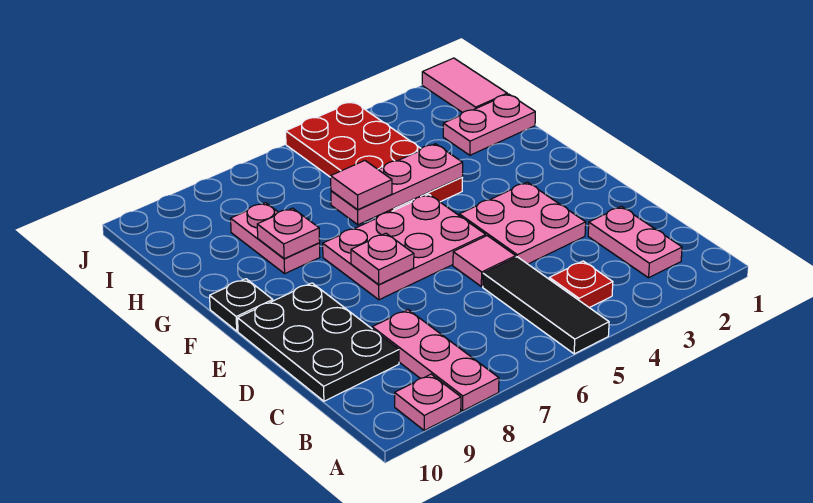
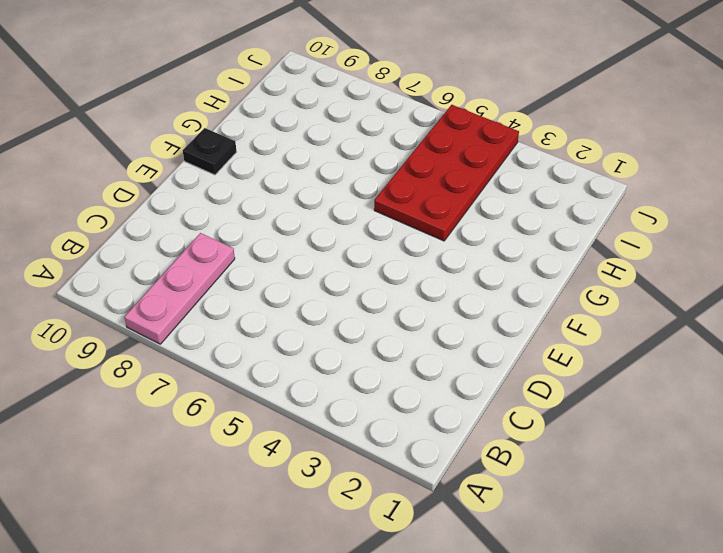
none -> black 1x3 tile [483,257,609,354]
none -> pink 1x1 plate [395,374,461,430]
none -> pink 1x2 plate [588,206,682,278]

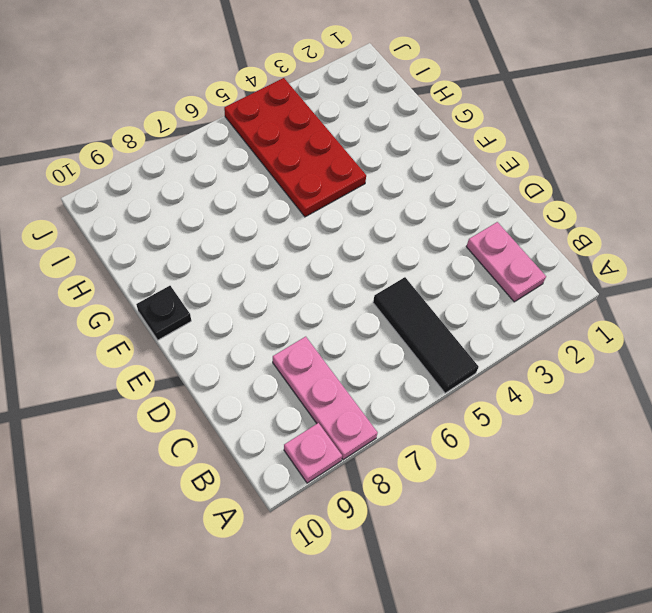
none -> red 1x1 plate [549,261,613,308]
none -> black 2x3 plate [238,283,399,401]
none -> pink 2x2 plate [459,182,586,264]

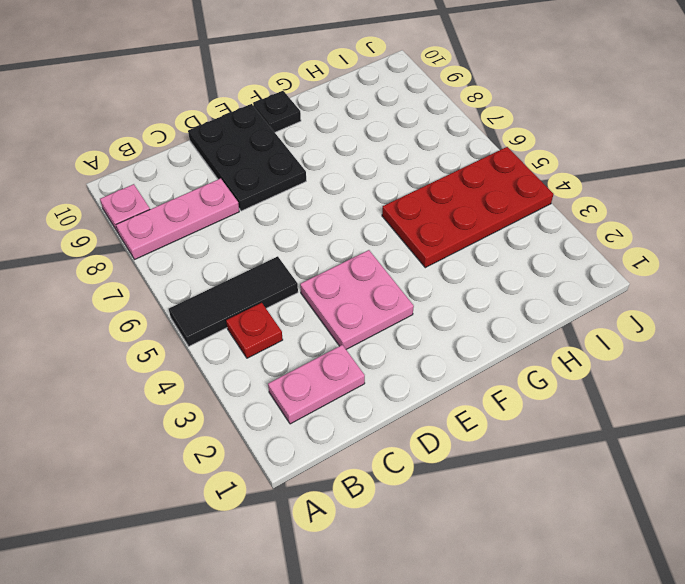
black 2x3 plate [188,104,306,211] -> black 2x3 plate turned to [238,283,399,401]
none -> pink 1x1 tile [453,236,516,287]
none -> pink 2x3 plate [323,194,486,300]
none -> pink 1x2 plate [231,203,320,274]

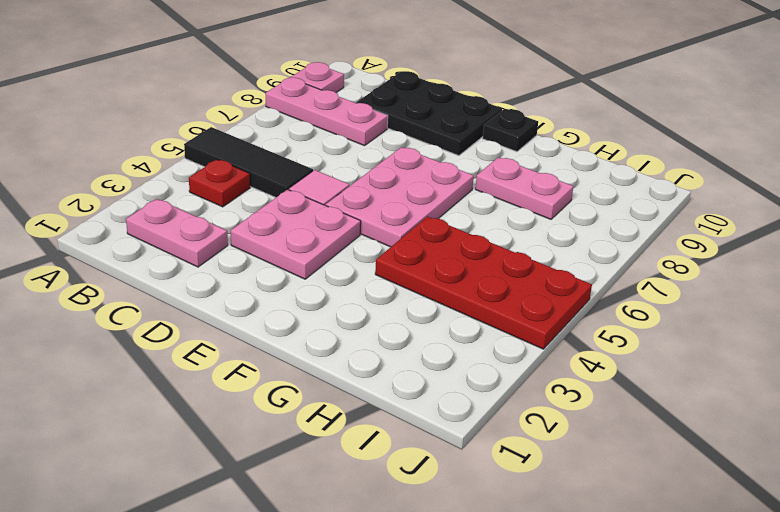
none -> pink 1x2 plate [443,94,535,155]
none -> pink 1x2 tile [422,58,507,113]
none -> pink 1x1 plate [351,233,414,284]

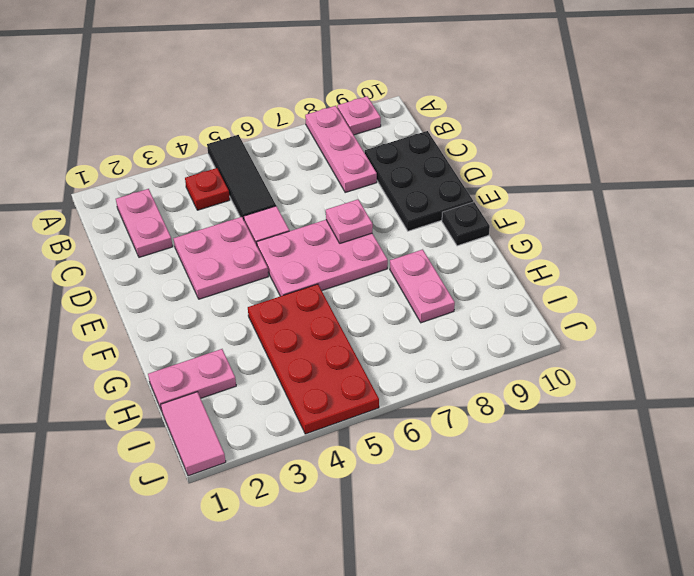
none -> pink 1x3 plate [331,144,463,225]
none -> pink 1x1 plate [257,208,320,259]
none -> pink 1x1 tile [331,161,392,210]

